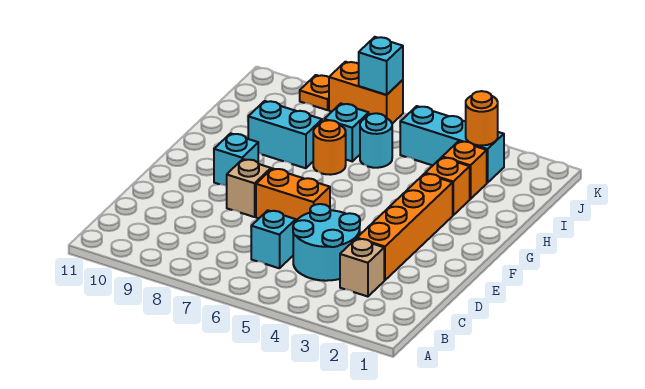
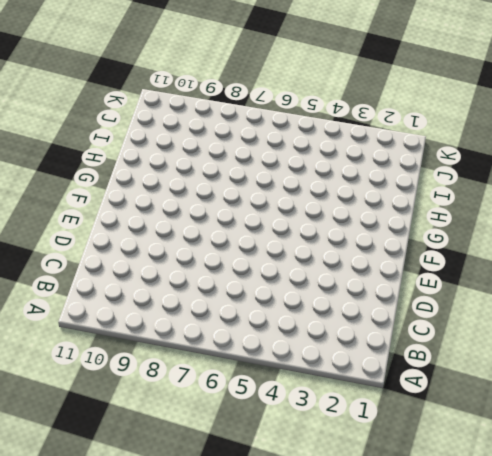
none -> tan 1x1 brick [340,239,384,297]
none -> cyan 2x2 round brick [293,204,360,281]
none -> cyan 1x1 brick [251,210,296,268]

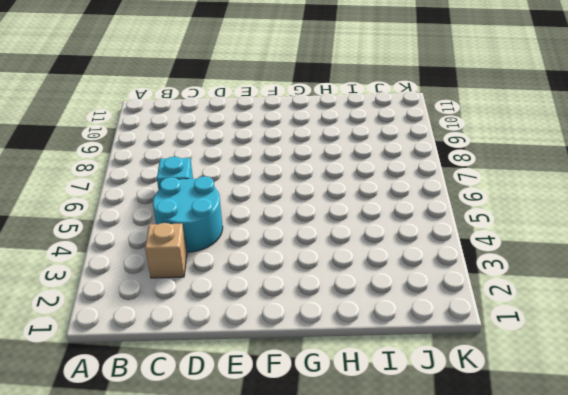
none -> orange 1x4 brick [357,174,453,280]
none -> orange 1x2 brick [256,168,330,221]
none -> tan 1x1 brick [227,159,271,217]

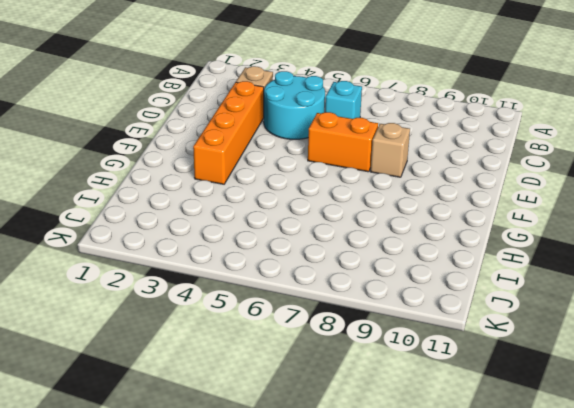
none -> cyan 1x1 brick [214,133,258,186]
none -> orange 1x1 brick [425,157,470,215]
none -> orange 1x1 round brick [313,120,346,175]

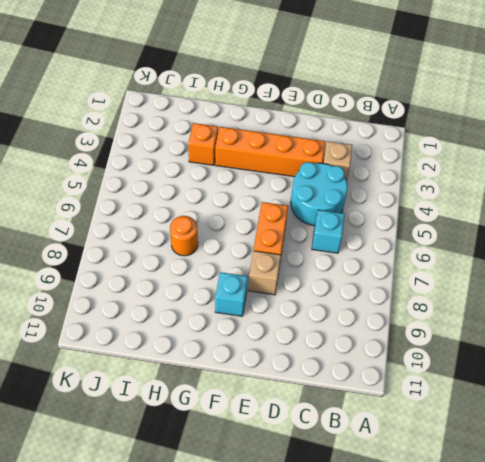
none -> cyan 1x2 brick [248,101,322,168]
none -> orange 1x1 brick [442,141,487,199]
none -> cyan 1x1 round brick [360,113,392,168]

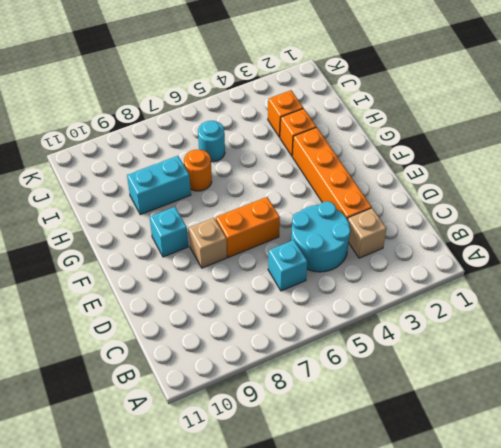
none -> cyan 1x1 brick [324,104,369,161]
none -> cyan 1x3 brick [400,106,504,183]
none -> orange 1x2 brick [329,62,403,124]

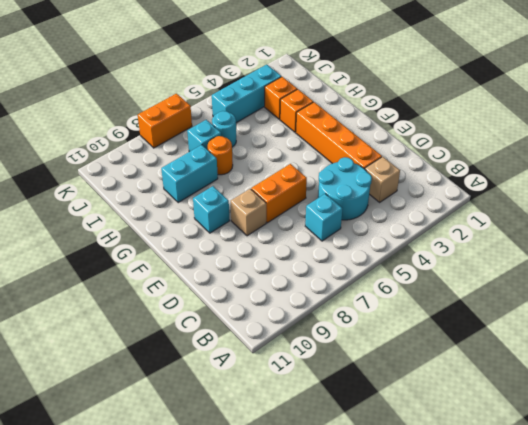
none -> orange 1x1 plate [300,75,329,110]
none -> orange 1x1 round brick [466,91,498,145]
none -> cyan 1x1 brick [359,37,403,95]

